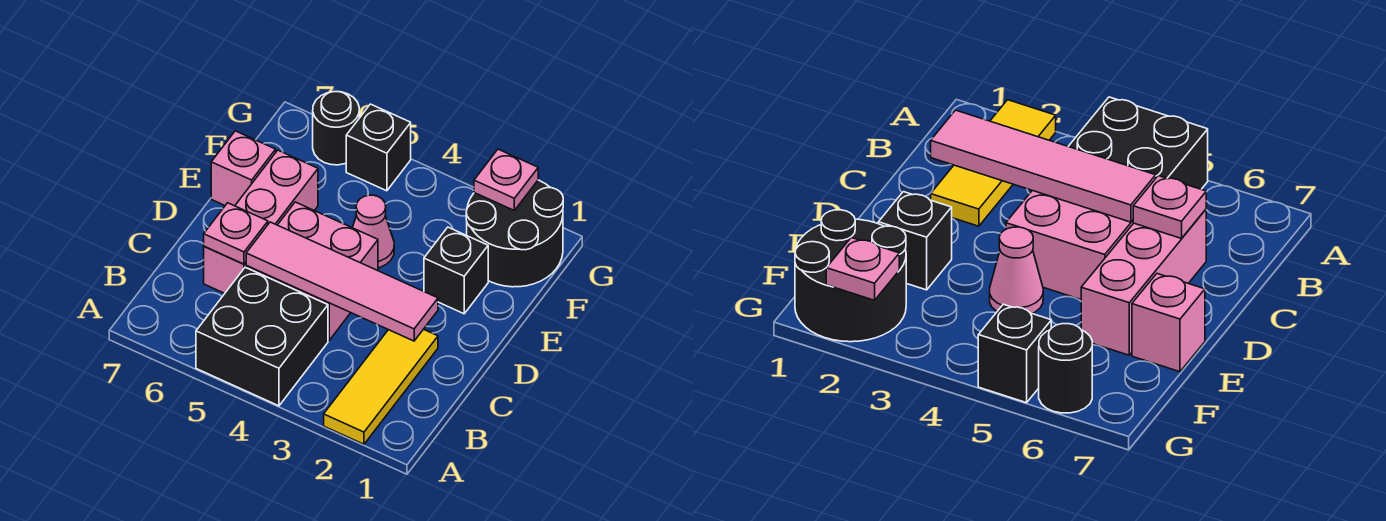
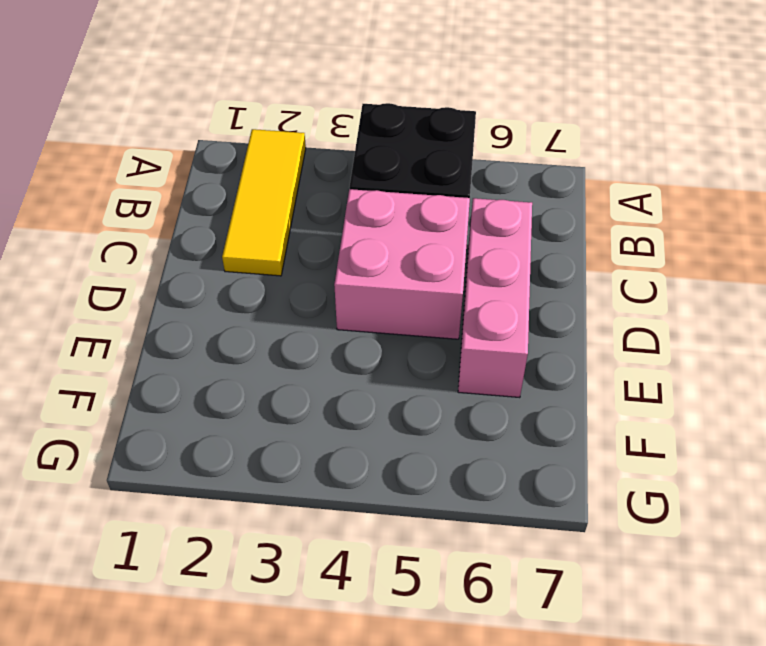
none -> black 1x1 brick [424,227,488,314]
none -> pink 1x1 cone [352,195,394,268]
none -> pink 1x1 brick [211,131,276,206]

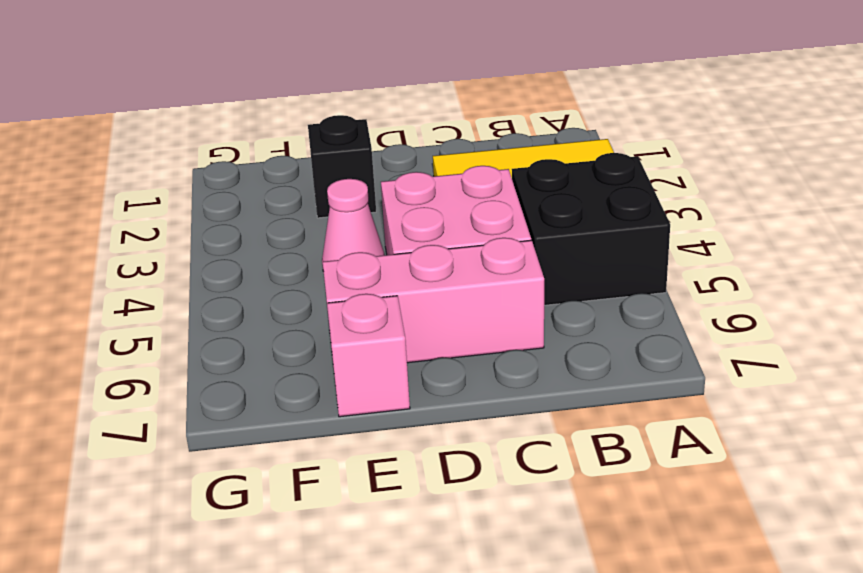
none -> black 2x2 round brick [466,180,563,287]
none -> black 1x1 brick [346,104,411,191]
none -> black 1x1 round brick [313,92,359,165]

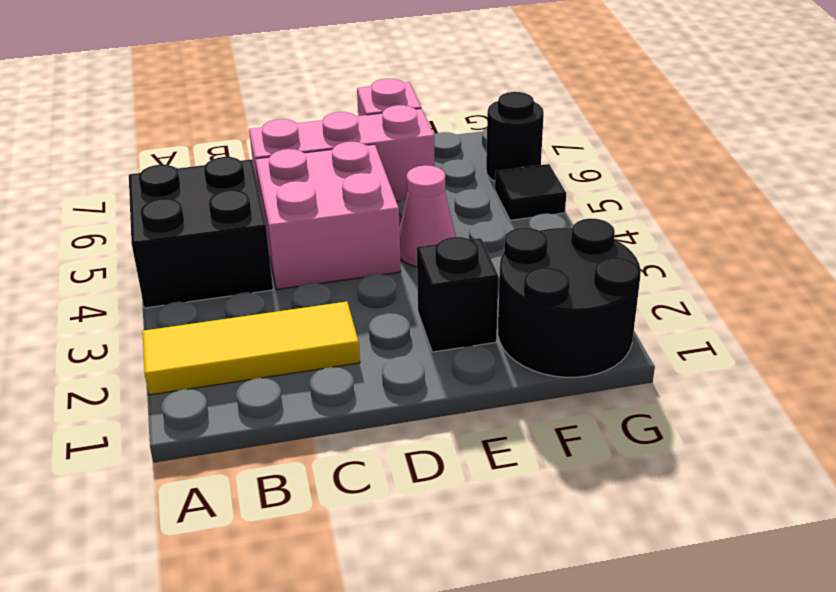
black 1x1 tile [495,164,566,220] -> black 1x1 brick [346,104,411,191]
none -> pink 1x4 tile [246,222,438,341]
none -> pink 1x1 plate [204,203,268,264]
none -> pink 1x1 plate [474,149,538,210]

